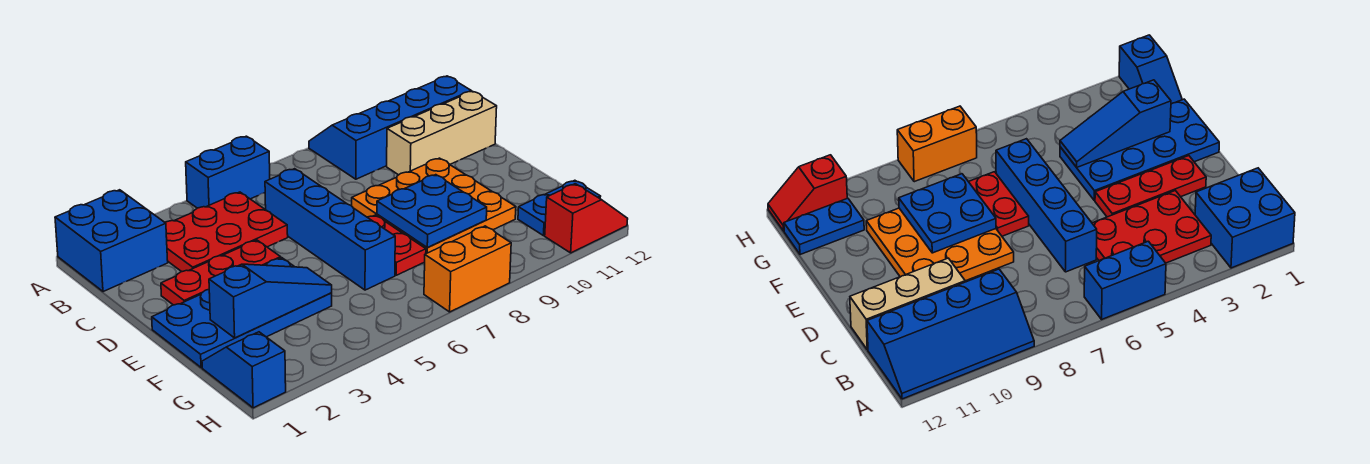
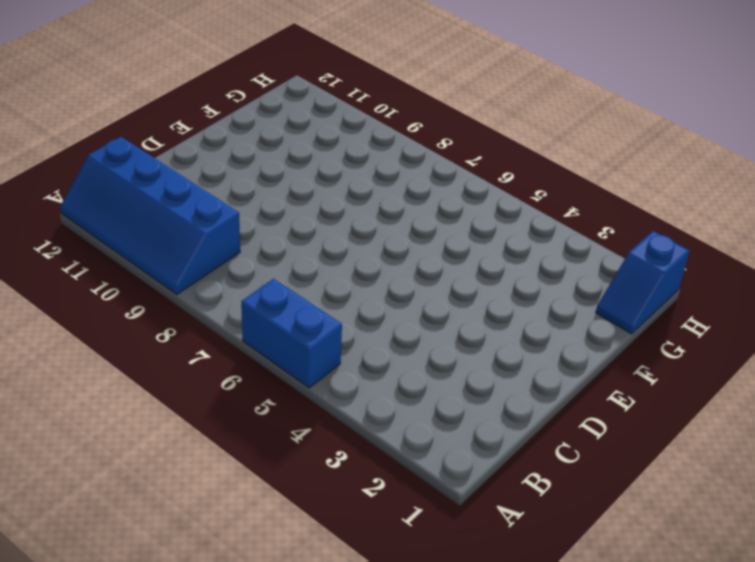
none -> blue 2x2 brick [55,190,168,292]
none -> red 2x3 plate [165,192,288,272]
none -> blue 1x4 brick [265,169,395,290]

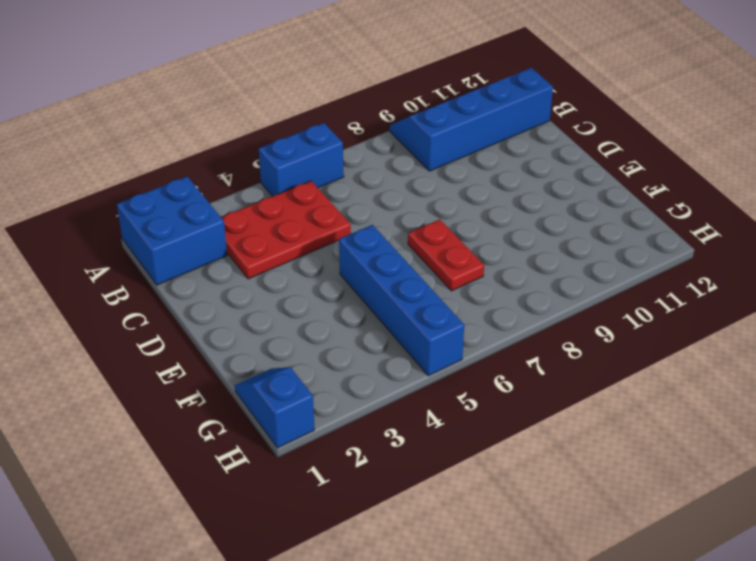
blue 1x4 brick [339,225,464,376] -> blue 1x4 brick moved to [265,169,395,290]
none -> tan 1x3 brick [387,91,497,175]
none -> red 1x3 plate [161,240,281,305]
none -> orange 3x3 plate [352,158,516,254]

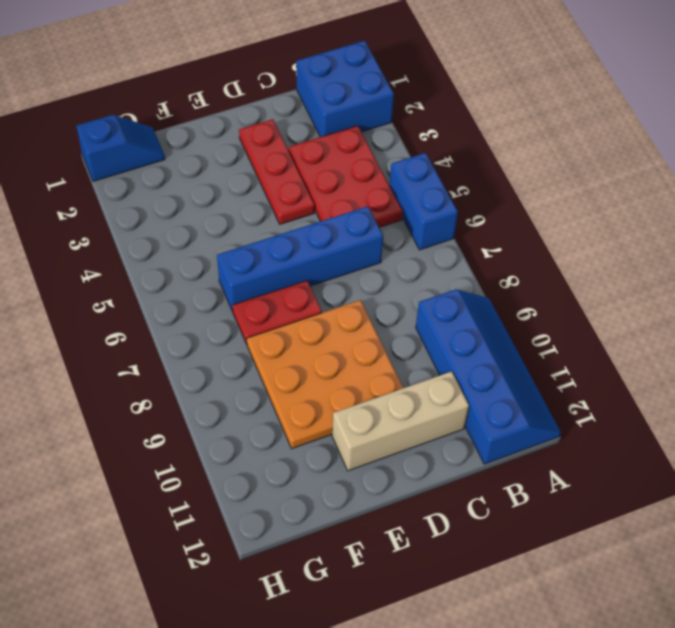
tan 1x3 brick [332,371,469,471] -> tan 1x3 brick turned to [387,91,497,175]
none -> blue 2x4 plate [152,258,332,368]
none -> blue 1x2 plate [518,180,601,236]
none -> orange 1x2 brick [424,226,511,312]

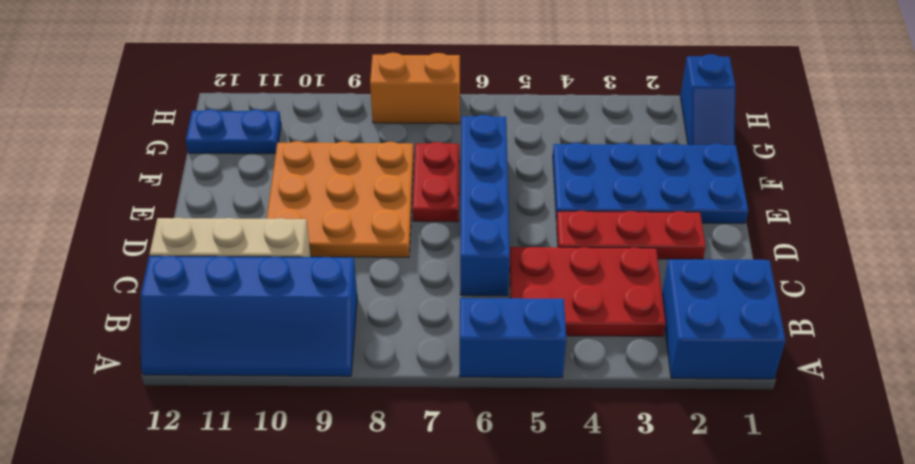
none -> red 1x2 slope [545,184,628,253]
none -> blue 2x2 plate [377,175,487,247]
none -> blue 1x3 slope [209,264,332,338]

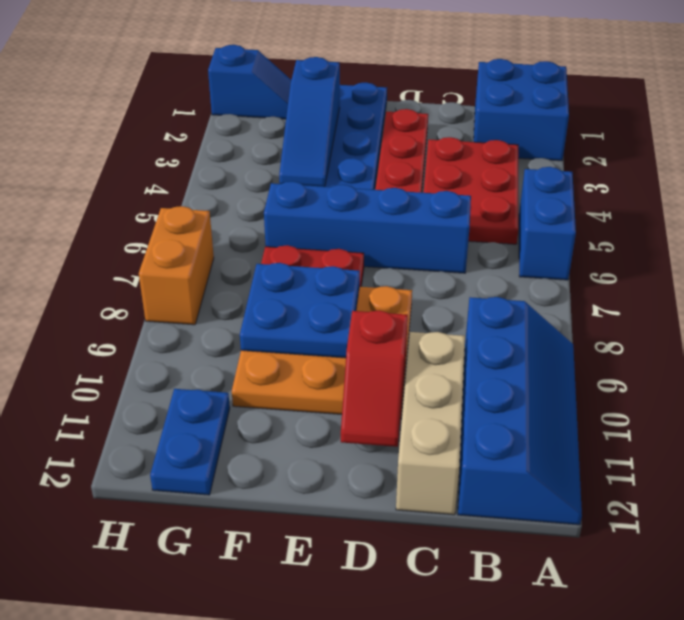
red 1x2 slope [341,310,408,447] -> red 1x2 slope moved to [545,184,628,253]

